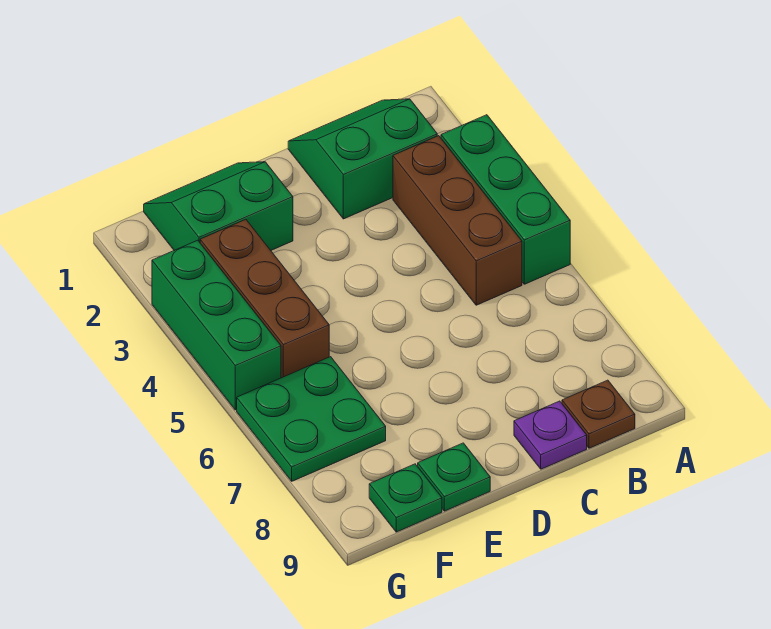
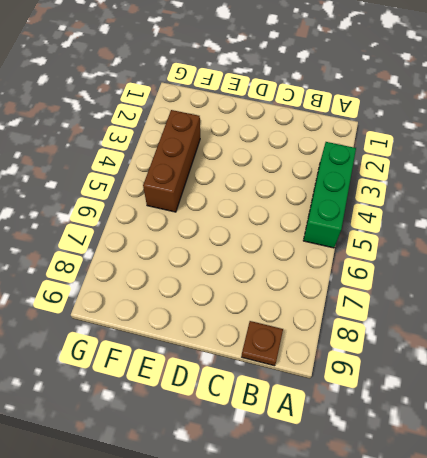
none -> green 2x2 slope [288,99,437,219]
none -> brown 1x3 brick [393,136,522,305]

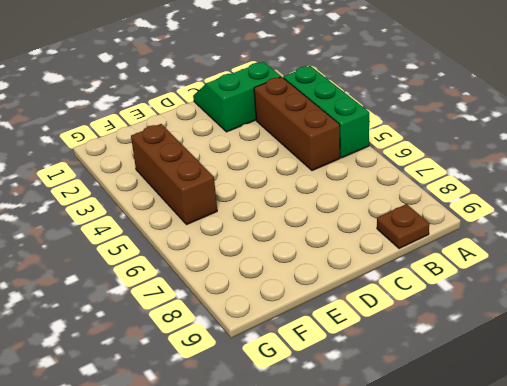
none -> purple 1x1 plate [514,401,587,469]
none -> green 2x2 slope [144,162,293,250]

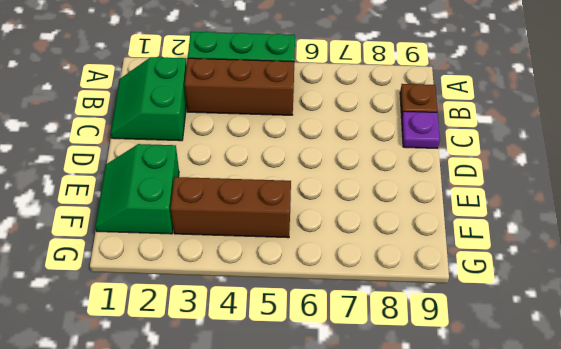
none -> green 1x1 plate [418,443,490,511]
none -> green 2x2 plate [237,357,386,481]

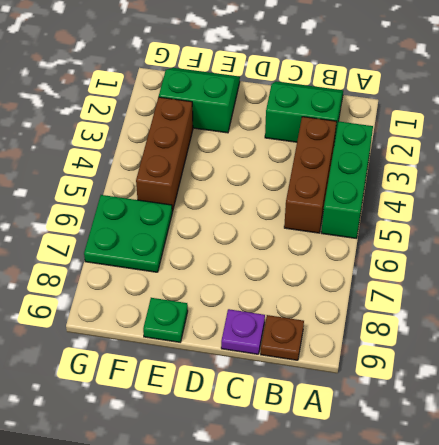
none -> green 1x1 plate [369,464,442,532]
none -> green 1x3 brick [152,240,281,410]

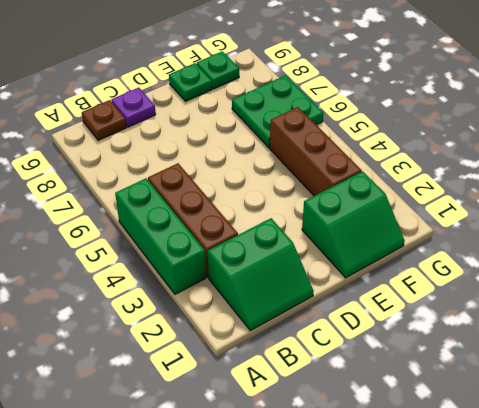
none -> green 1x3 brick [152,240,281,410]

